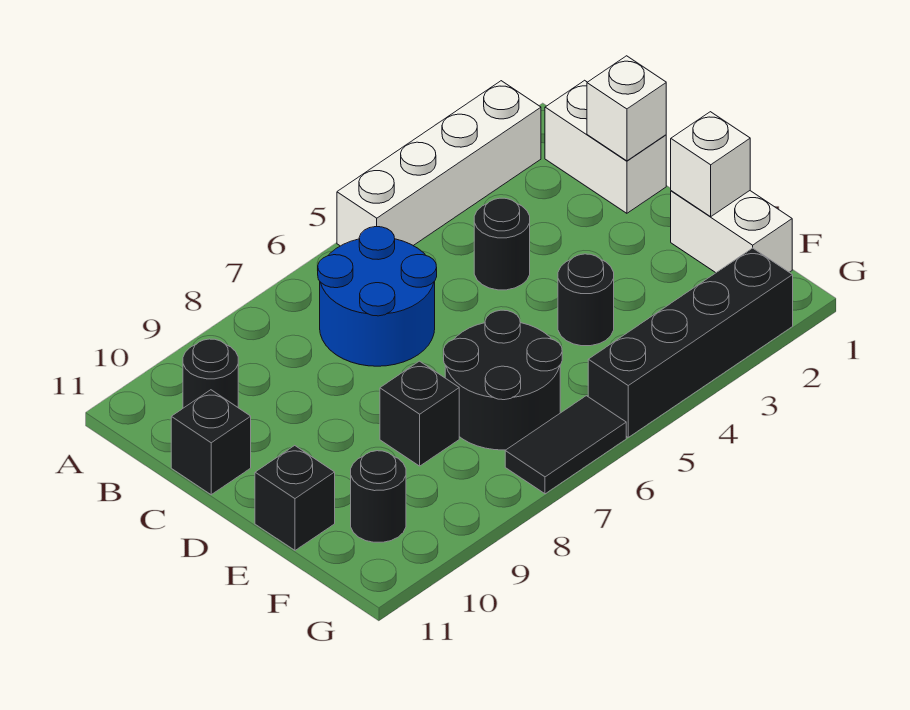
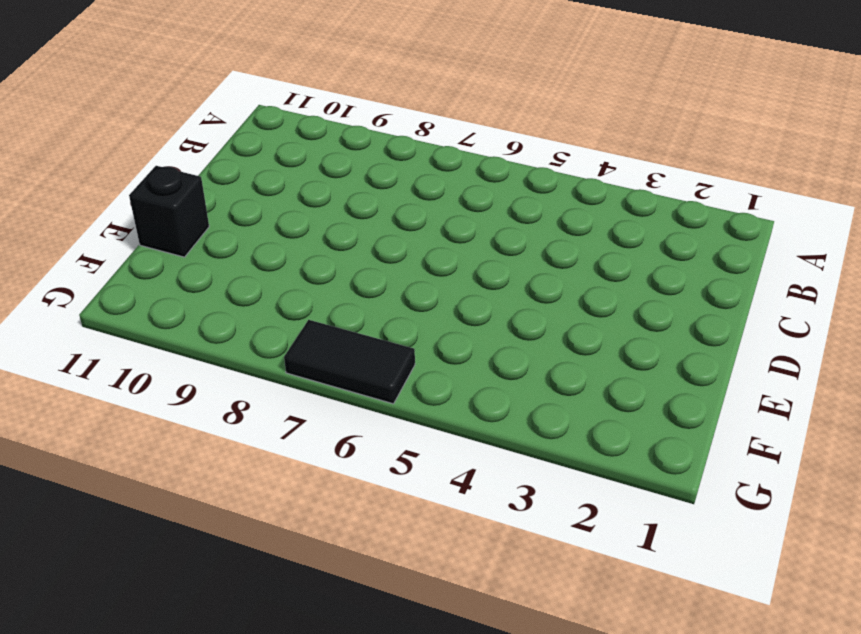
none -> white 1x4 brick [337,81,541,246]
none -> white 1x2 brick [545,80,666,213]
none -> blue 2x2 round brick [318,227,437,366]

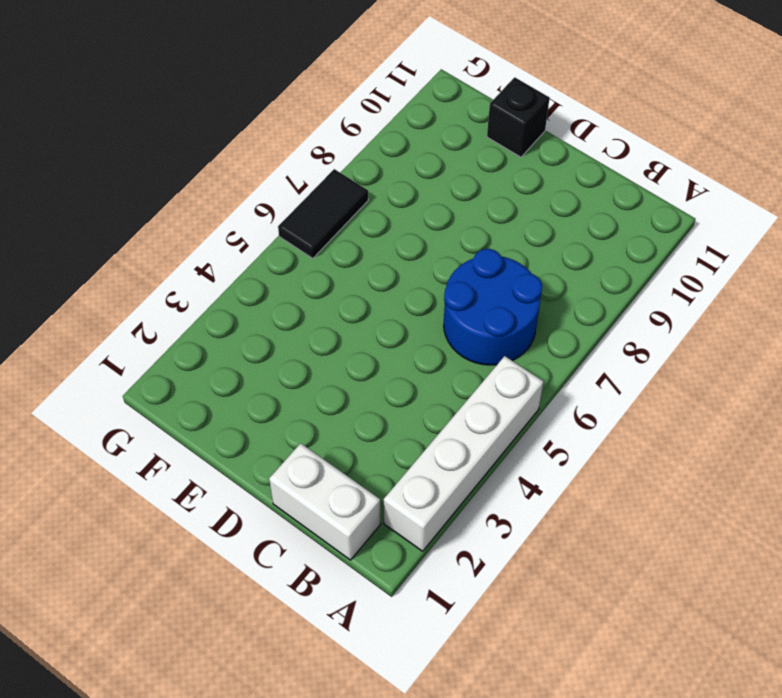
none -> black 1x1 round brick [183,339,238,408]
none -> black 1x1 round brick [474,198,530,290]
none -> black 1x1 brick [171,390,251,495]

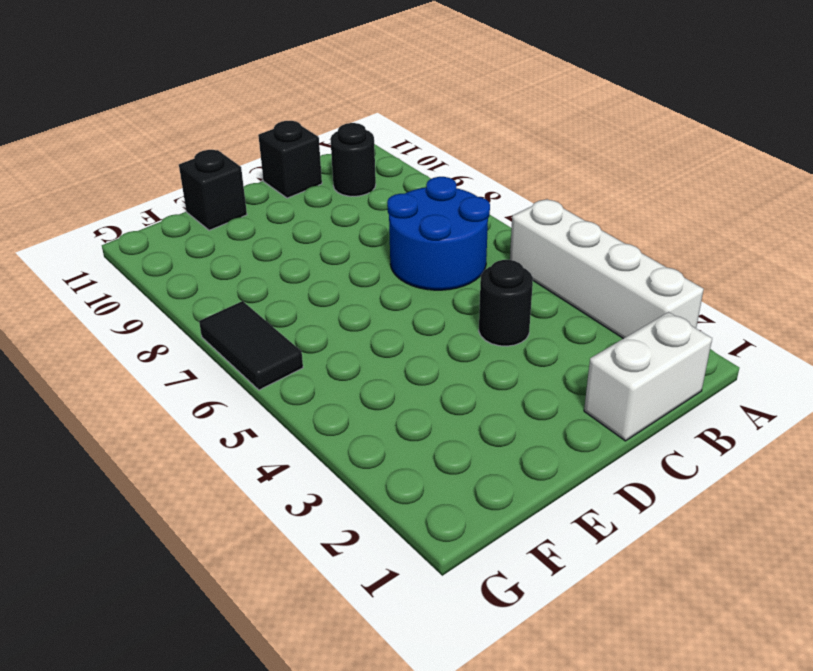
none -> white 1x2 brick [671,191,792,273]
none -> black 1x1 round brick [558,254,614,346]
none -> black 2x2 round brick [444,310,562,450]

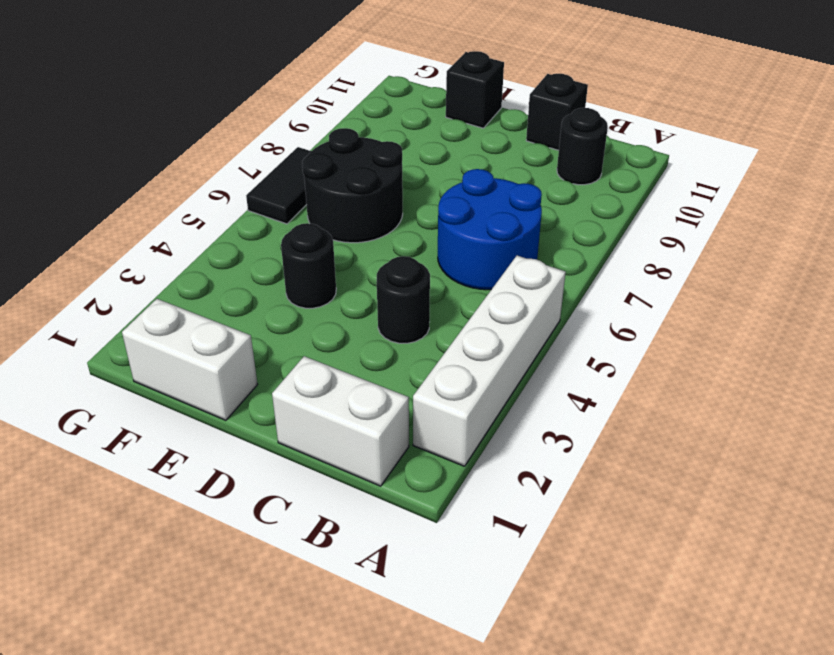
none -> black 1x1 brick [380,361,459,466]
none -> black 1x1 round brick [351,451,406,542]
none -> black 1x4 brick [588,248,793,437]

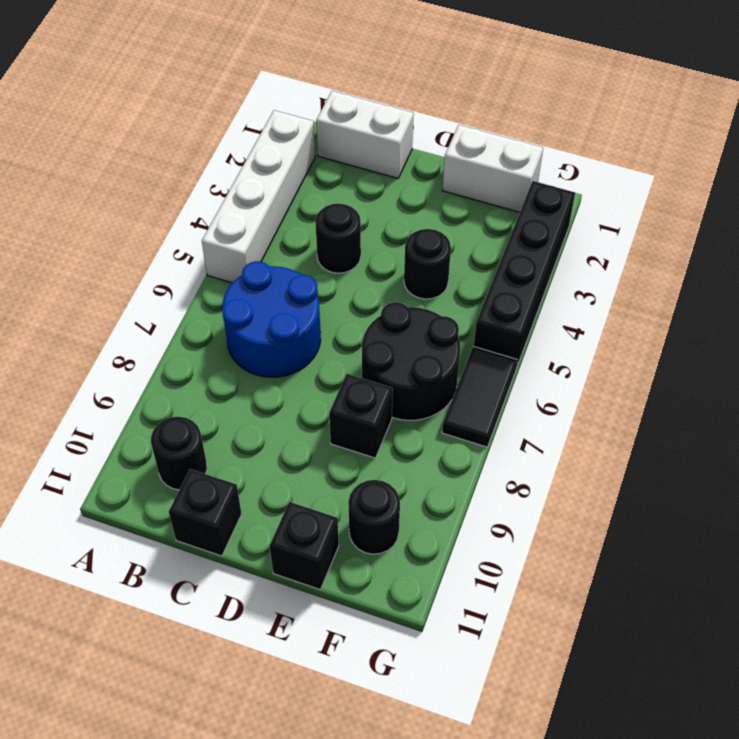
none -> white 1x1 brick [587,56,666,161]
none -> white 1x1 brick [671,112,750,217]

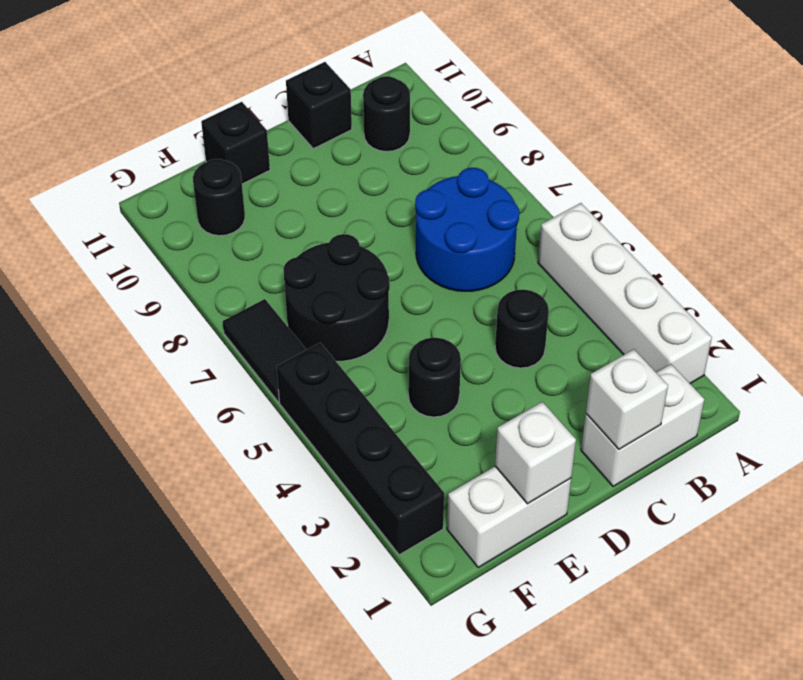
none -> black 1x1 brick [380,361,459,466]

